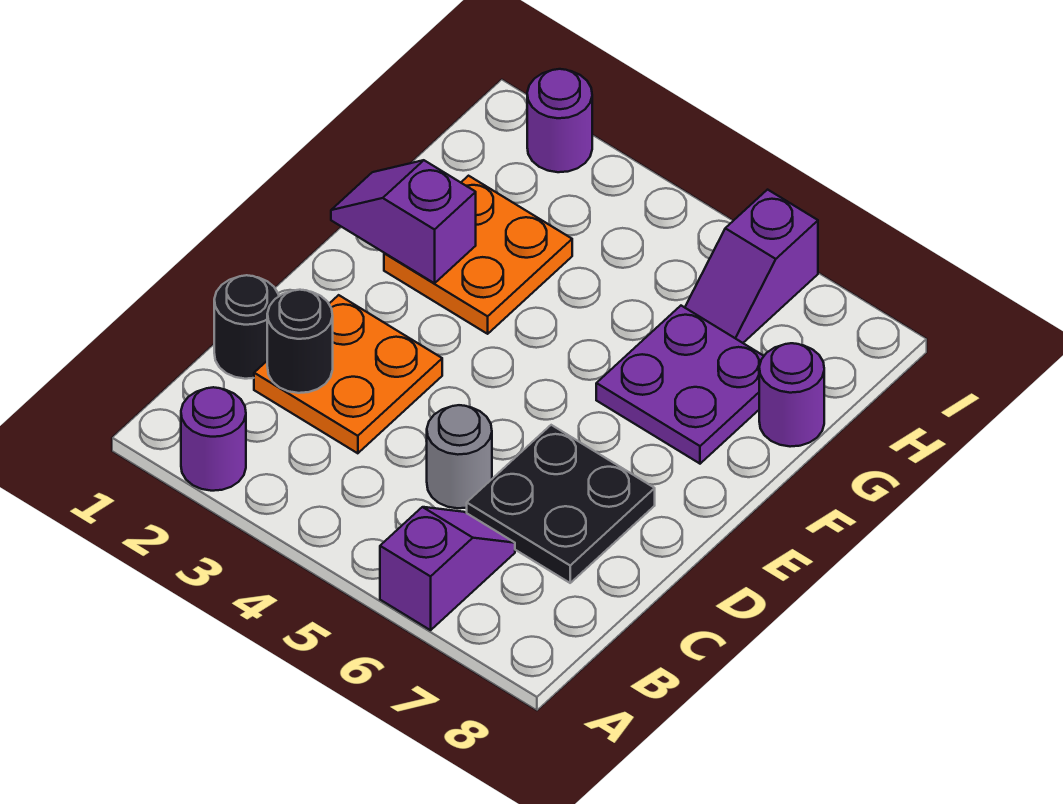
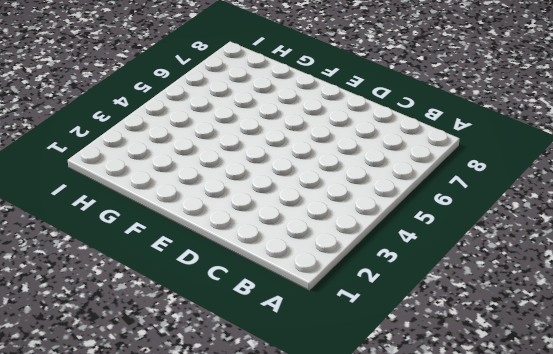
none -> purple 1x1 round brick [181,387,246,491]
none -> purple 1x2 slope [380,507,515,630]
none -> black 1x1 round brick [214,275,279,379]

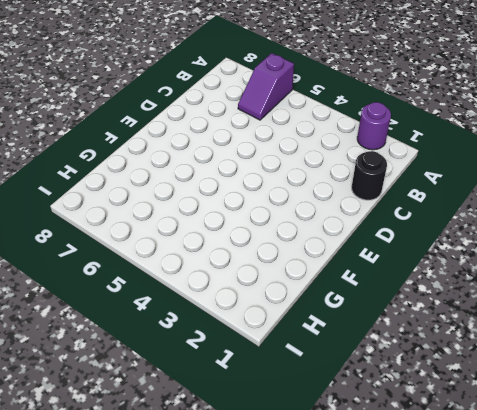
none -> orange 2x2 plate [254,295,442,453]
none -> grey 1x1 round brick [427,405,492,508]
none -> black 2x2 plate [467,425,655,583]

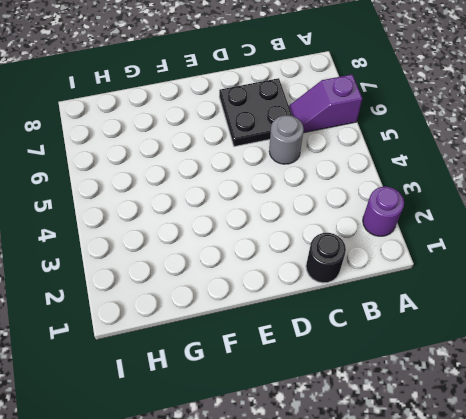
none -> orange 2x2 plate [254,295,442,453]
none -> orange 2x2 plate [384,176,572,334]
none -> purple 2x2 plate [596,306,764,464]

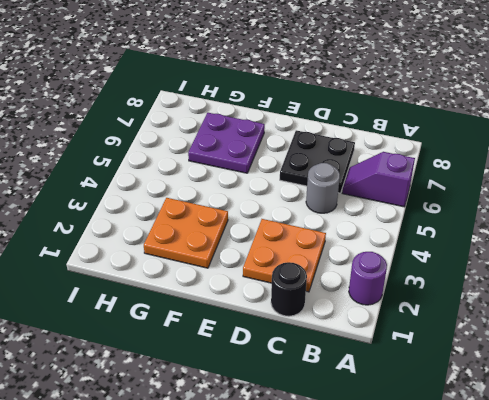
none -> purple 1x1 round brick [759,343,824,447]
none -> purple 1x2 slope [685,190,818,343]
none -> purple 1x1 round brick [527,69,592,172]

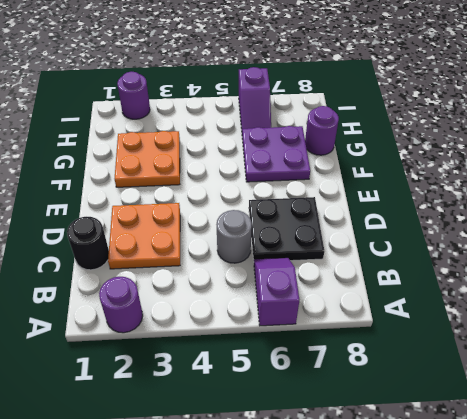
none -> black 1x1 round brick [267,290,333,393]
none -> purple 1x2 slope [331,160,476,283]

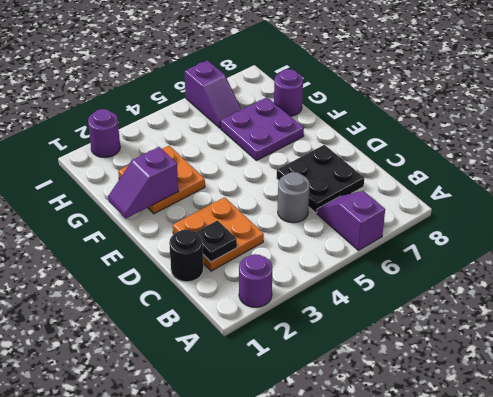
black 1x1 plate [196,221,237,262] -> black 1x1 round brick [267,290,333,393]

